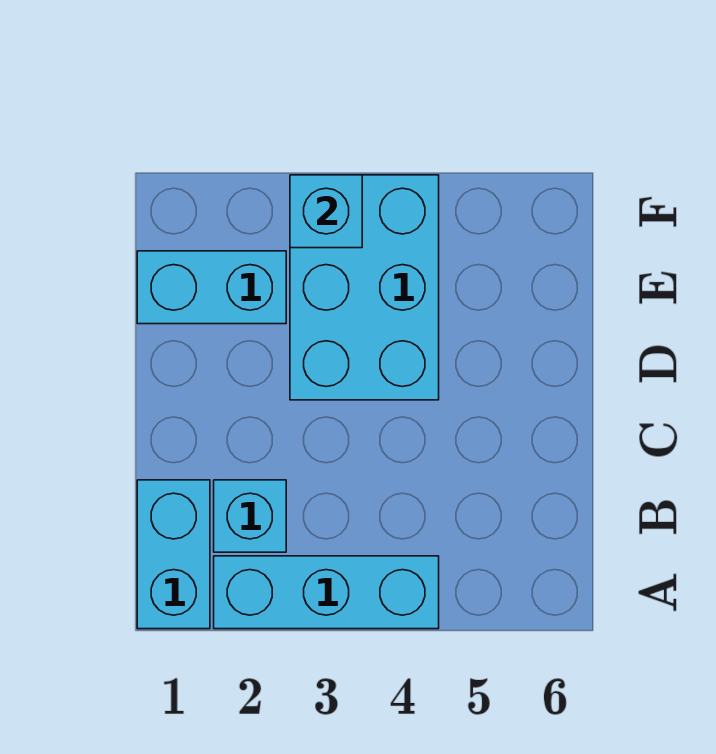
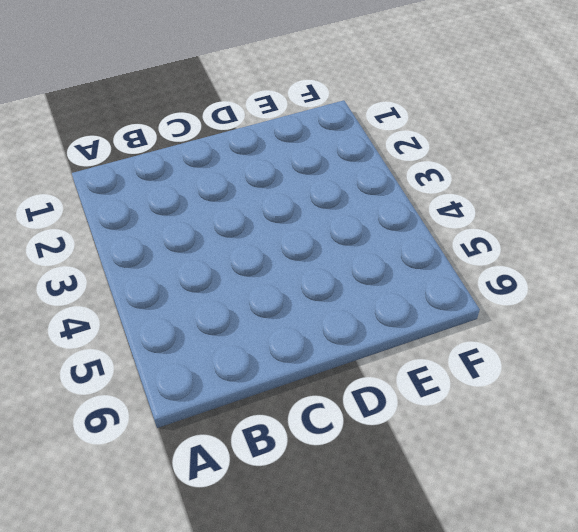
none -> cyan 1x2 brick [137,480,210,629]
none -> cyan 1x3 brick [214,556,439,629]

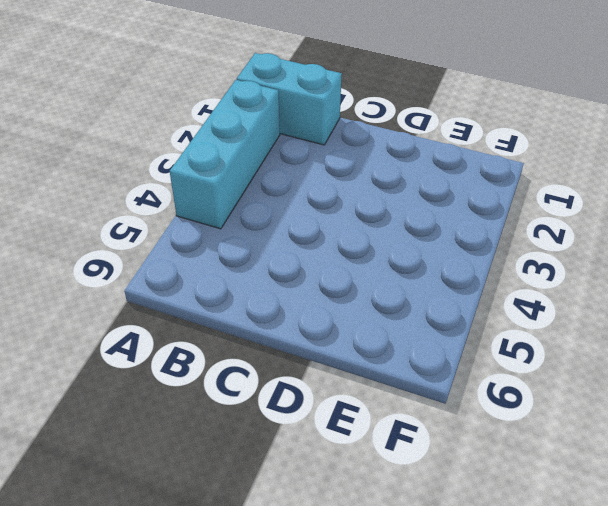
none -> cyan 1x1 brick [214,480,286,552]
none -> cyan 2x3 brick [290,175,439,400]

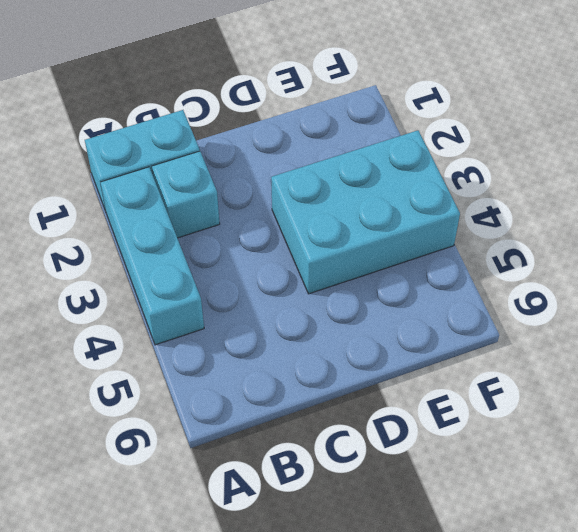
none -> cyan 1x2 brick [137,251,286,324]
none -> cyan 1x1 brick [290,175,362,248]

